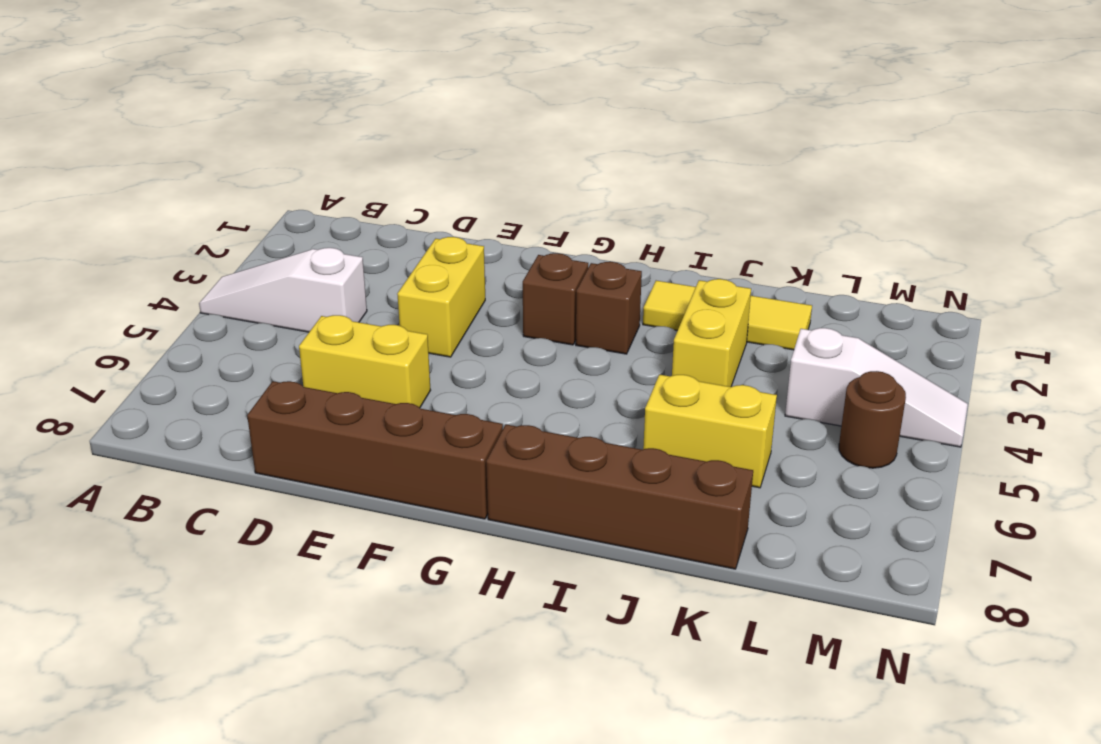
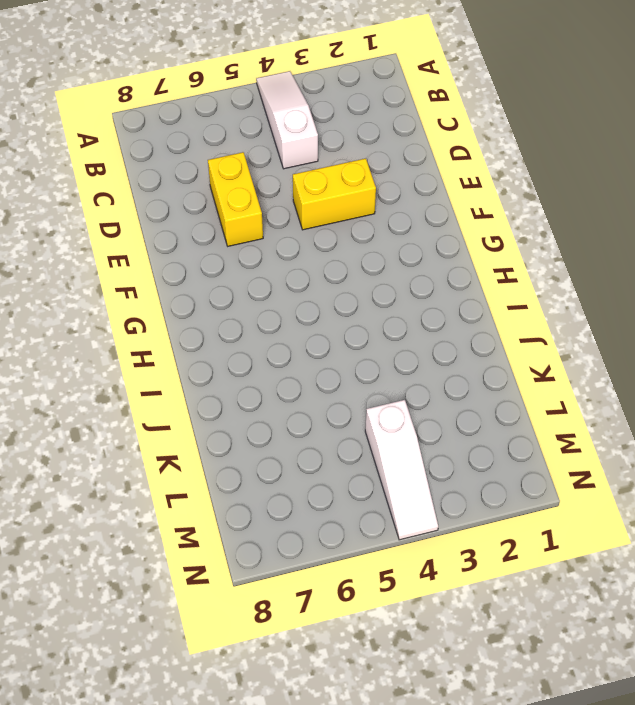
none -> brown 1x4 brick [247,381,503,519]
none -> brown 1x1 brick [523,253,588,345]
none -> brown 1x1 brick [576,262,642,354]

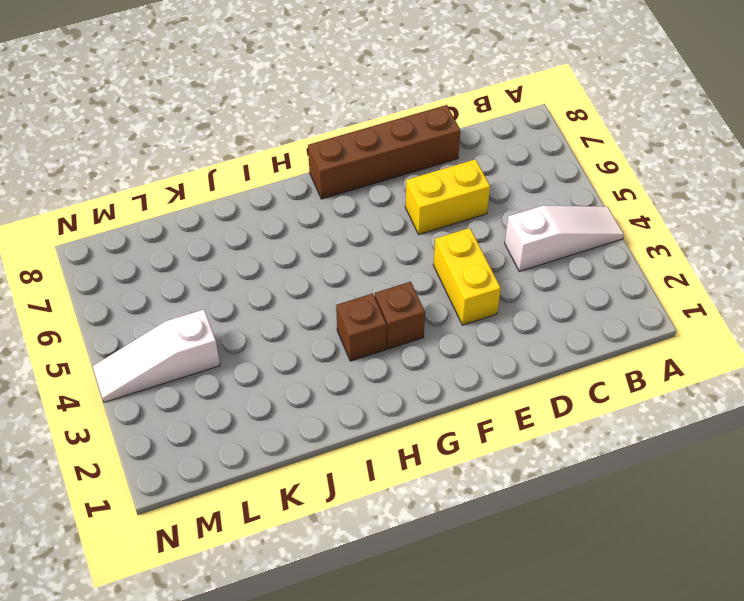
none -> brown 1x4 brick [486,425,753,569]
none -> yellow 1x3 tile [643,281,812,350]
none -> yellow 1x2 brick [672,279,751,387]

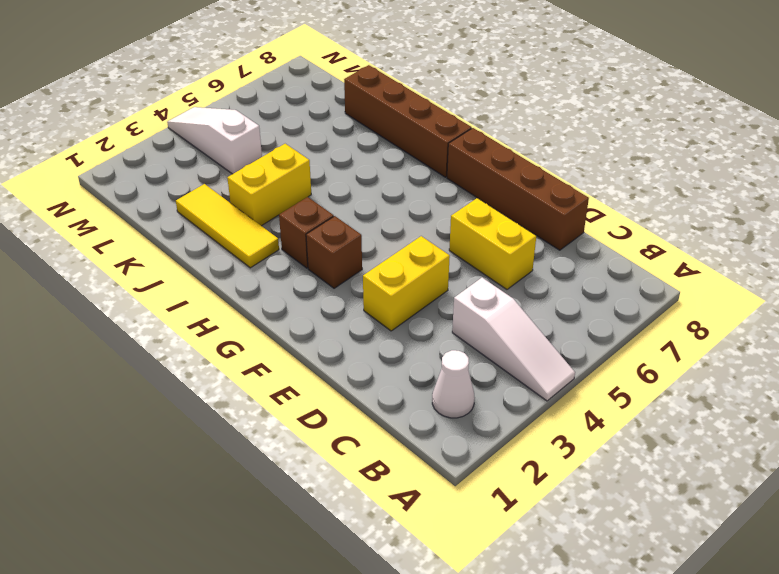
white 1x1 cone [432,350,475,418] -> none
none -> yellow 1x2 brick [643,375,777,488]
none -> brown 1x1 round brick [839,371,906,468]

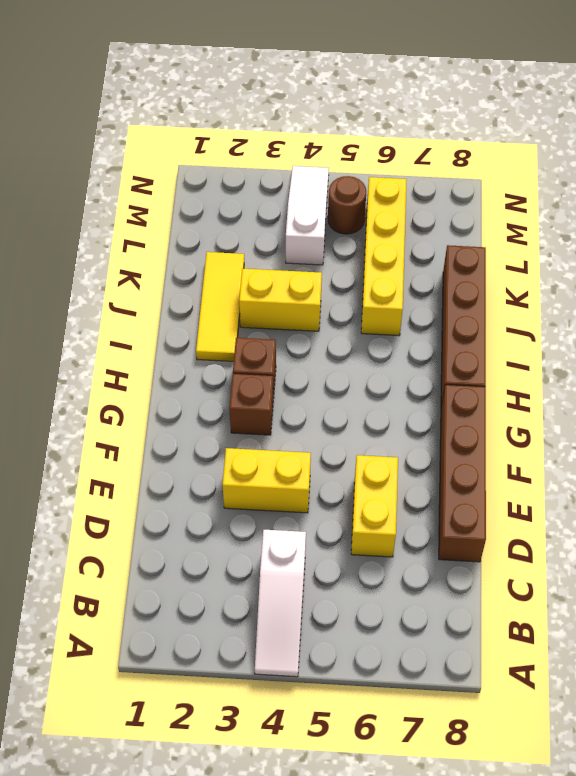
yellow 1x4 brick [361,177,407,336] -> yellow 1x2 brick [643,375,777,488]

